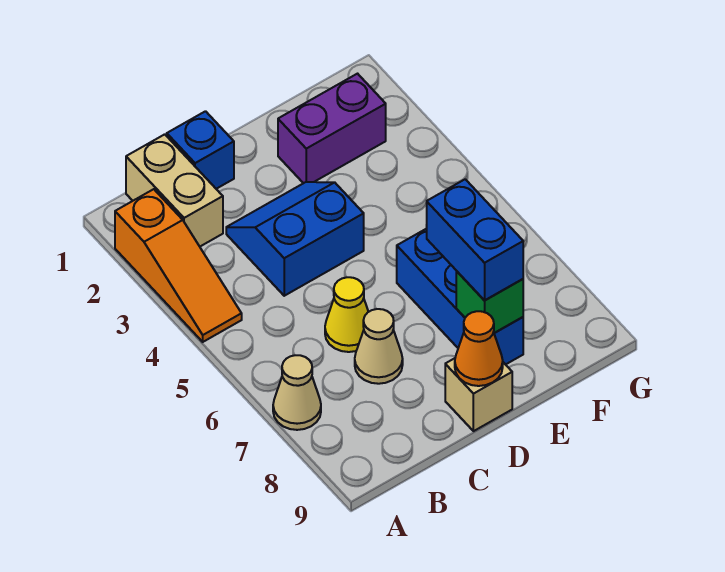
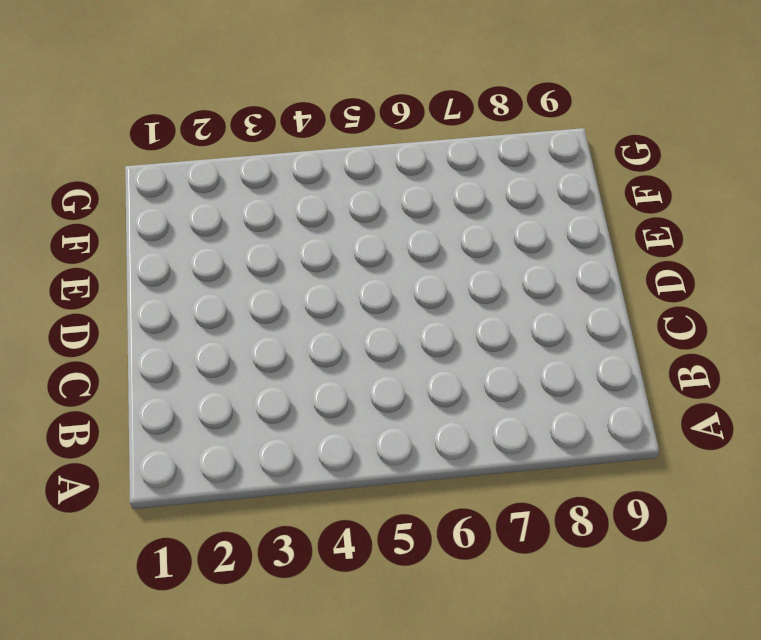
none -> orange 1x3 slope [115,189,242,342]
none -> tan 1x1 cone [273,355,321,430]
none -> tan 1x2 brick [126,134,223,246]

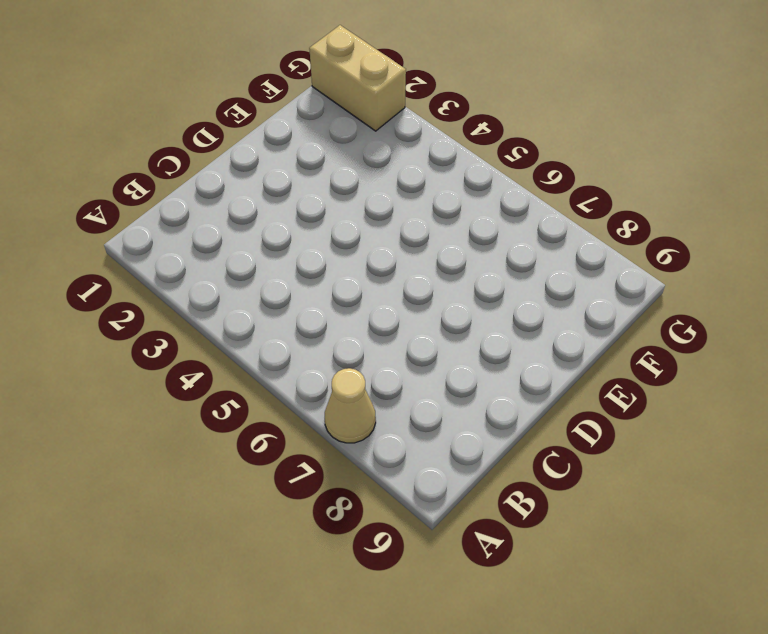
tan 1x2 brick [309,25,406,131] -> tan 1x2 brick moved to [126,134,223,246]
none -> orange 1x3 slope [115,189,242,342]
none -> blue 1x1 brick [167,111,234,189]
none -> blue 2x2 slope [226,182,364,296]

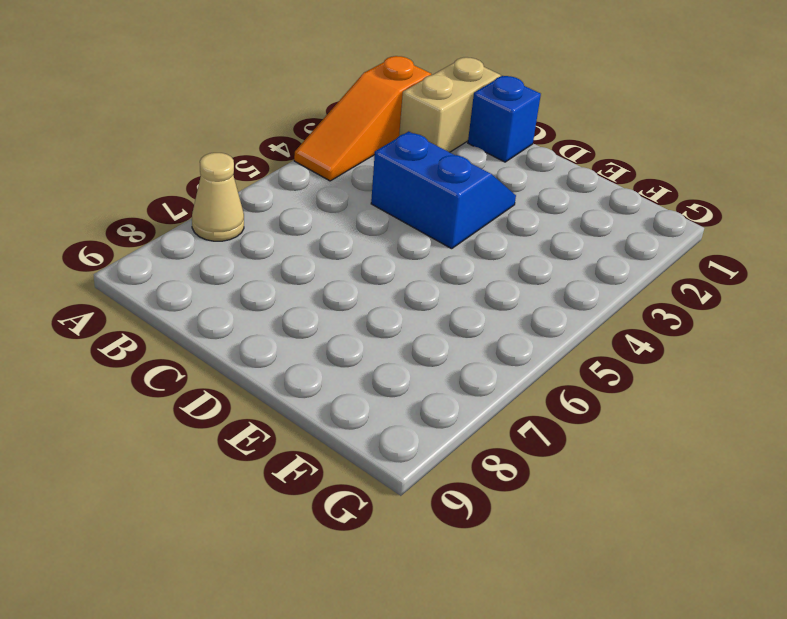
none -> yellow 1x1 cone [325,277,368,352]
none -> tan 1x1 cone [355,309,403,384]
none -> tan 1x1 brick [445,358,512,431]

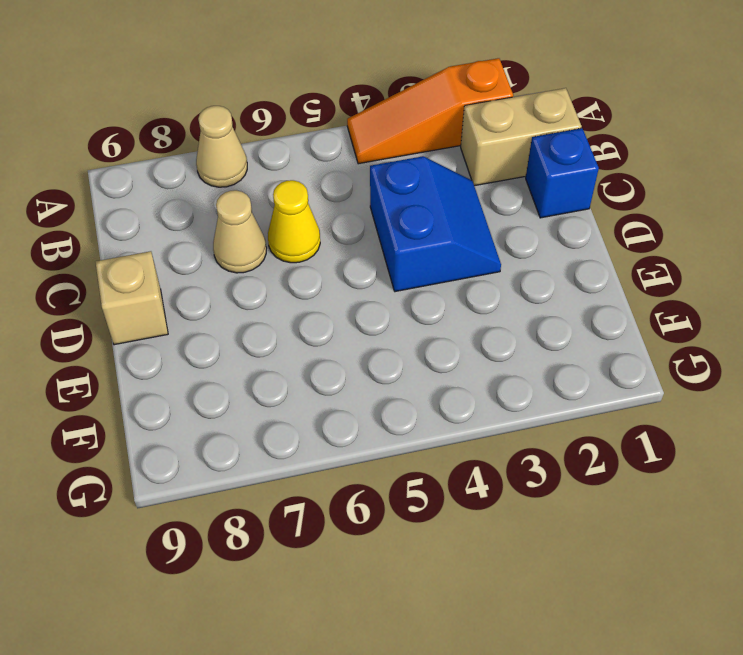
none -> purple 1x2 brick [278,74,386,183]
none -> blue 1x3 brick [397,229,523,365]
none -> orange 1x1 cone [455,311,503,386]

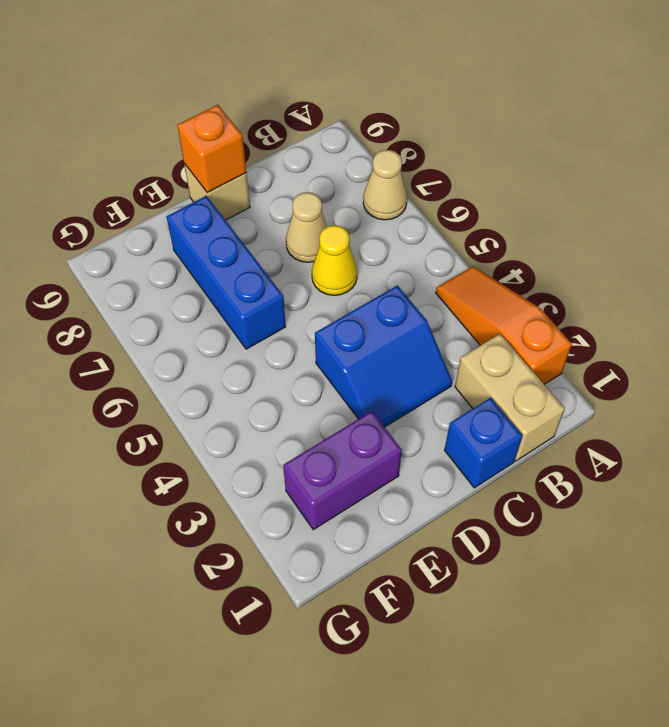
orange 1x1 brick [177,105,246,193] -> orange 1x1 cone [455,311,503,386]
none -> green 1x1 brick [456,271,523,333]
none -> blue 1x2 brick [426,179,523,301]

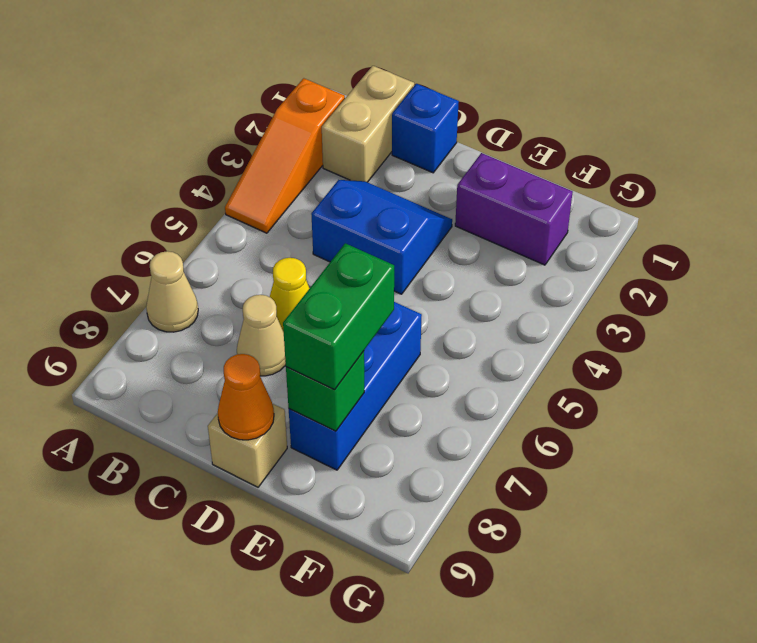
green 1x2 brick [283,243,394,390] -> blue 1x2 brick [426,179,523,301]

